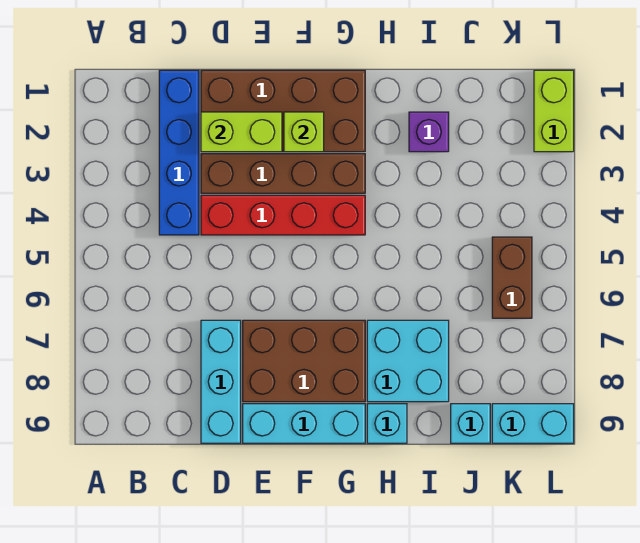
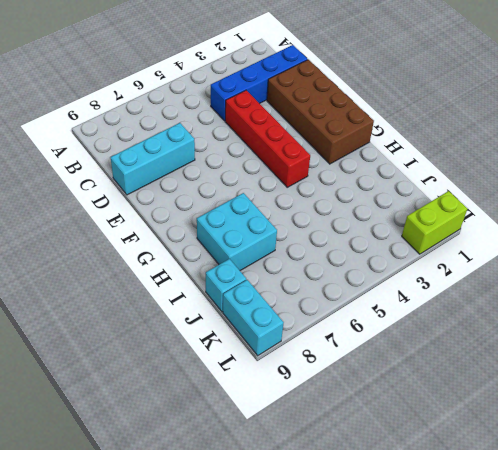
none -> brown 1x4 brick [201,154,365,193]
none -> brown 2x3 brick [243,320,365,402]
none -> cyan 1x3 brick [243,404,365,443]

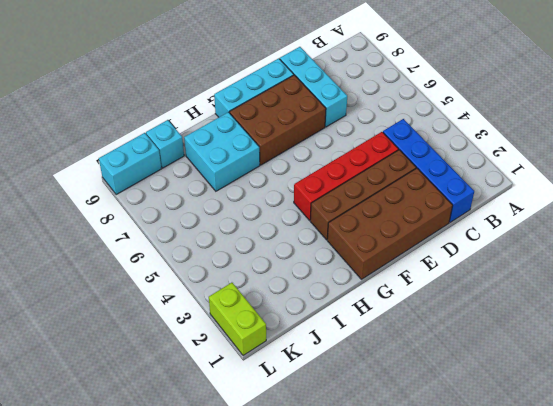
none -> cyan 1x1 brick [367,404,407,443]
none -> purple 1x1 brick [409,112,449,152]
none -> brown 1x2 brick [492,237,532,318]

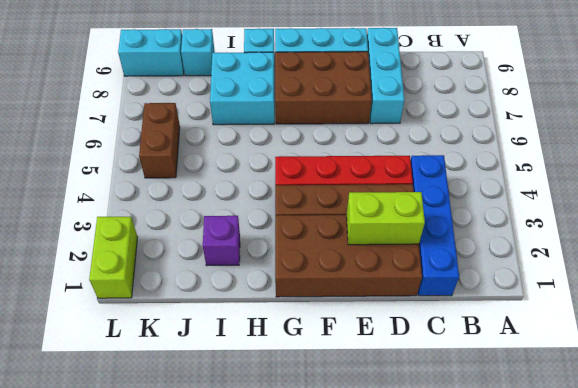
none -> lime 1x1 brick [284,112,324,152]

